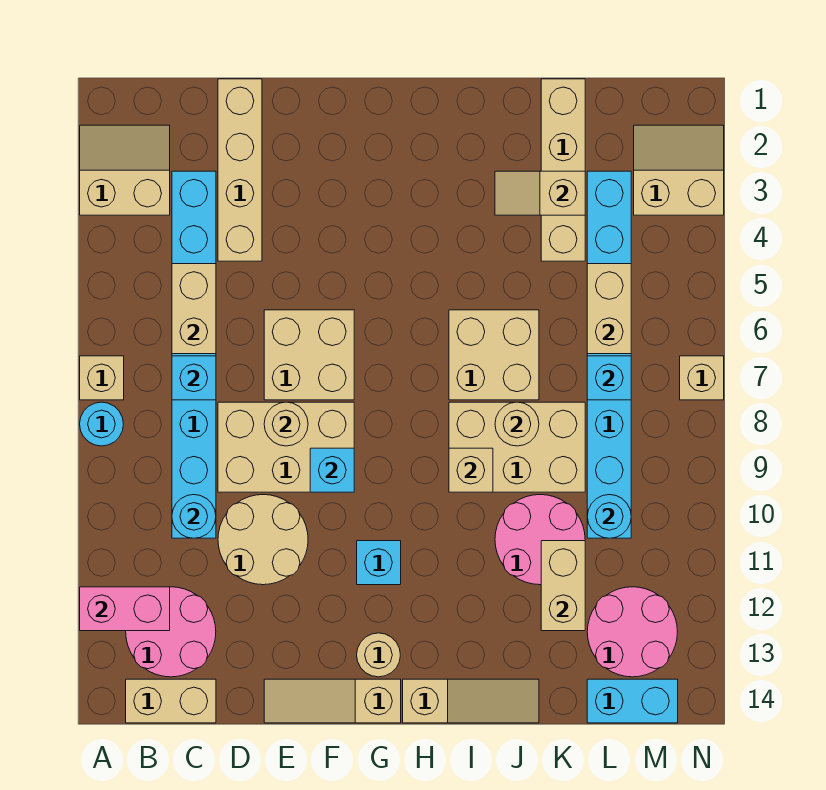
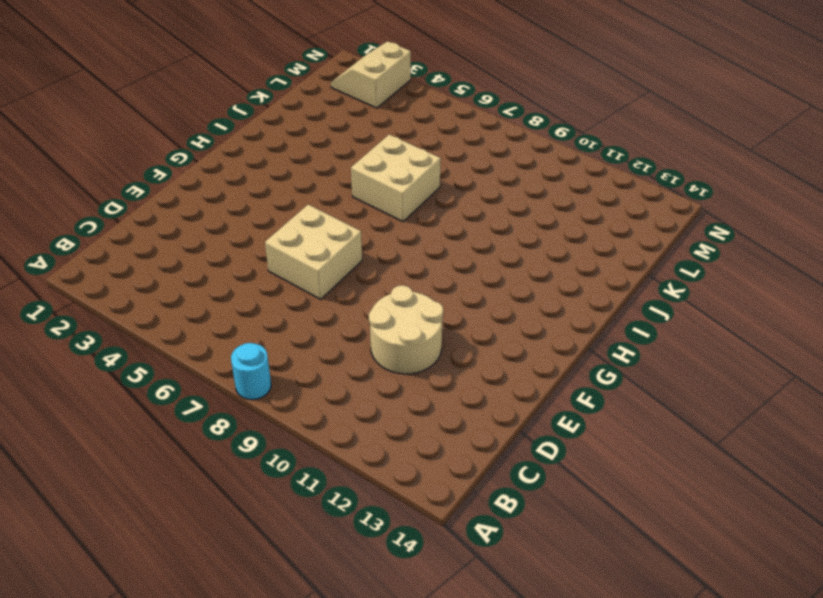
none -> tan 2x2 slope [80,125,170,215]
none -> tan 1x1 brick [80,356,124,400]
none -> pink 2x2 round brick [126,587,216,677]
none -> tan 1x2 brick [126,679,216,723]

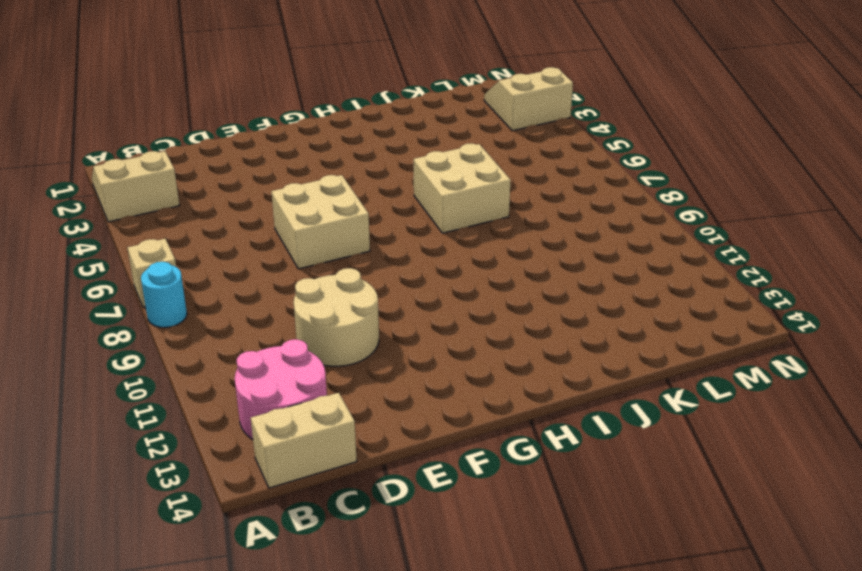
none -> cyan 1x8 brick [172,171,216,538]
none -> tan 1x4 brick [218,79,262,261]
none -> tan 2x3 brick [218,402,354,492]
none -> tan 1x3 slope [264,679,401,723]

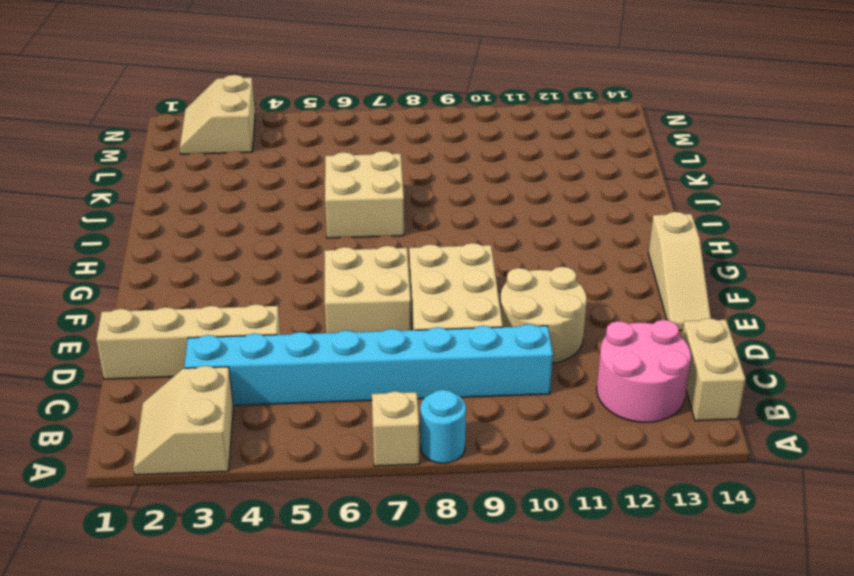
none -> cyan 1x1 brick [357,541,401,585]
none -> tan 1x1 round brick [357,633,400,677]
none -> tan 1x3 slope [403,679,539,723]
none -> tan 2x3 brick [449,402,585,492]

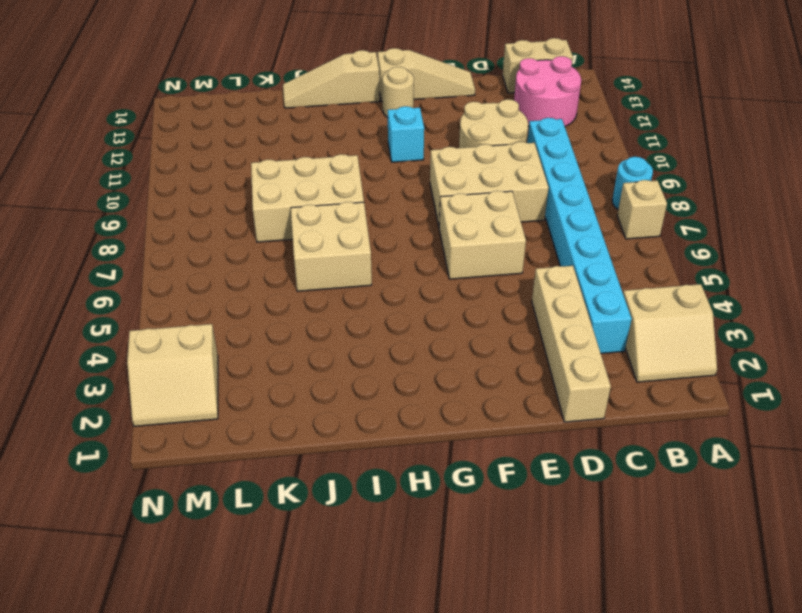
none -> pink 2x2 round brick [495,495,585,585]
none -> tan 1x4 brick [541,79,585,261]
none -> cyan 1x8 brick [587,171,631,538]
none -> pink 2x2 round brick [587,587,677,677]

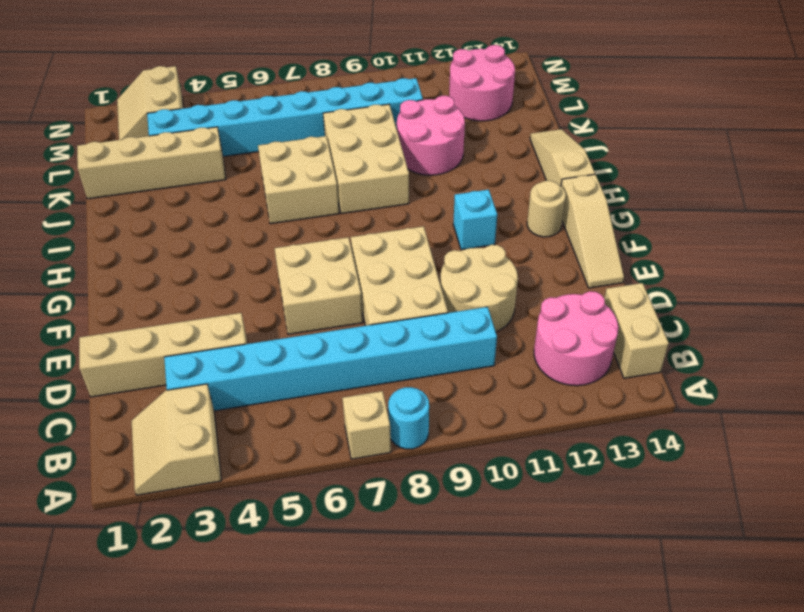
none -> cyan 1x2 brick [587,679,678,723]
none -> tan 1x1 brick [680,356,724,400]
none -> pink 1x2 brick [80,587,170,631]
none -> tan 1x2 brick [172,264,216,354]

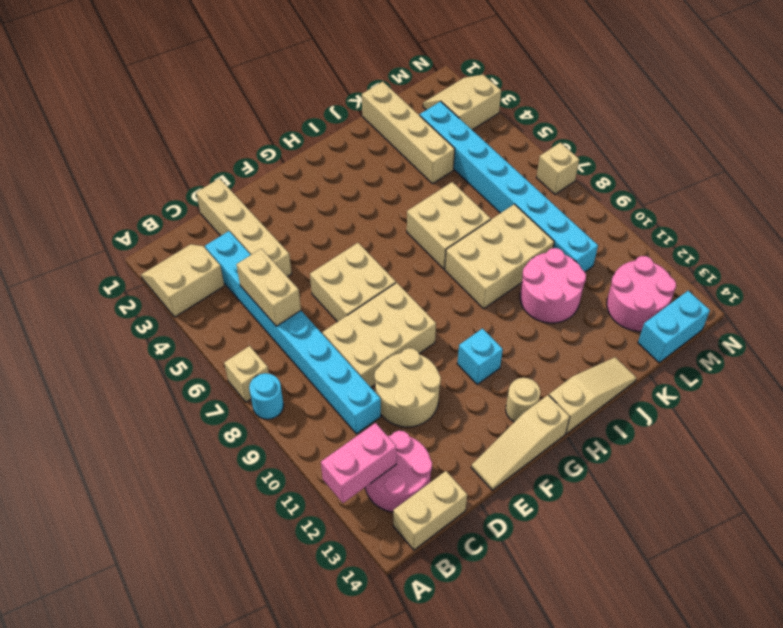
none -> cyan 1x1 brick [172,356,216,400]
none -> cyan 1x1 round brick [172,495,216,538]
none -> tan 1x1 round brick [264,402,308,446]
none -> cyan 1x1 brick [310,448,354,492]

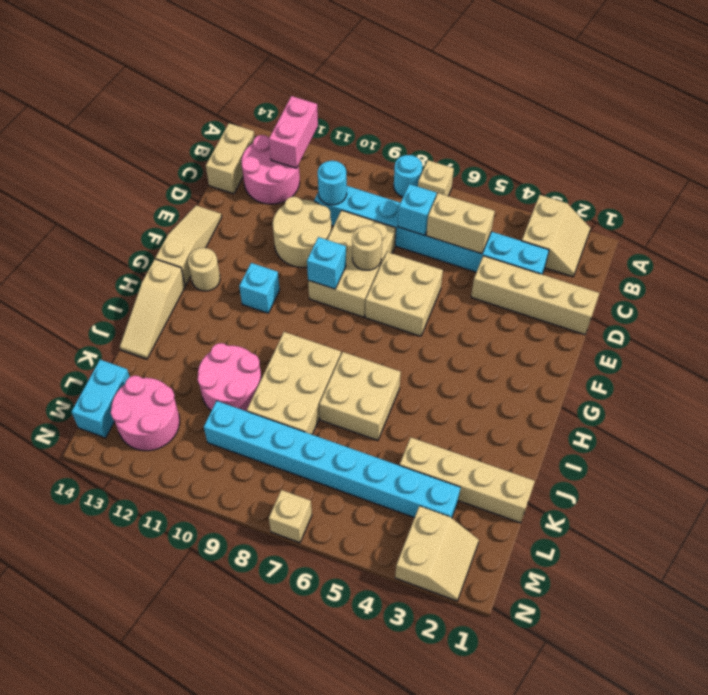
none -> tan 1x1 brick [449,448,493,492]
none -> tan 1x2 slope [495,171,585,215]
none -> tan 1x1 round brick [495,402,539,446]
none -> tan 1x2 brick [541,541,585,631]

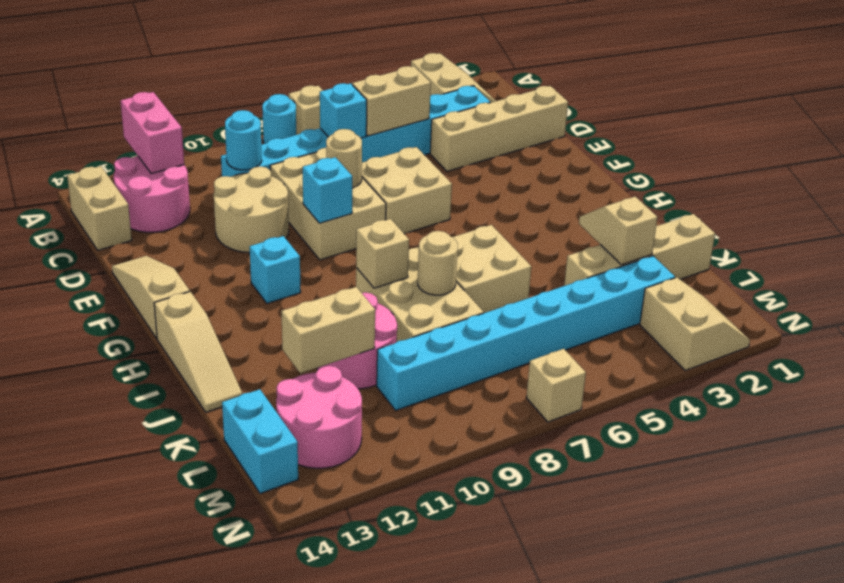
none -> tan 1x1 round brick [357,633,400,677]
none -> tan 1x2 brick [587,264,631,354]
none -> cyan 1x1 brick [587,356,631,400]
none -> cyan 1x1 round brick [587,495,631,538]

